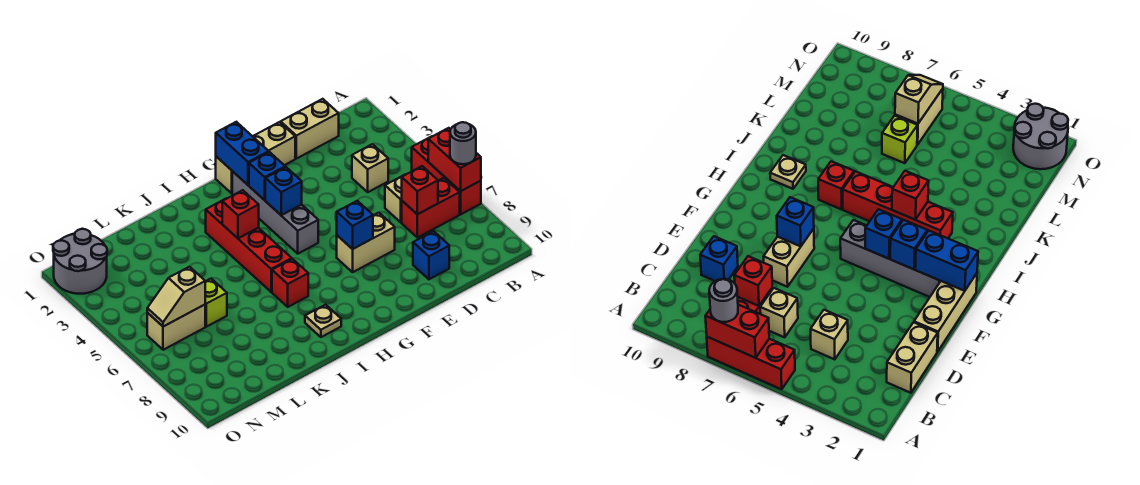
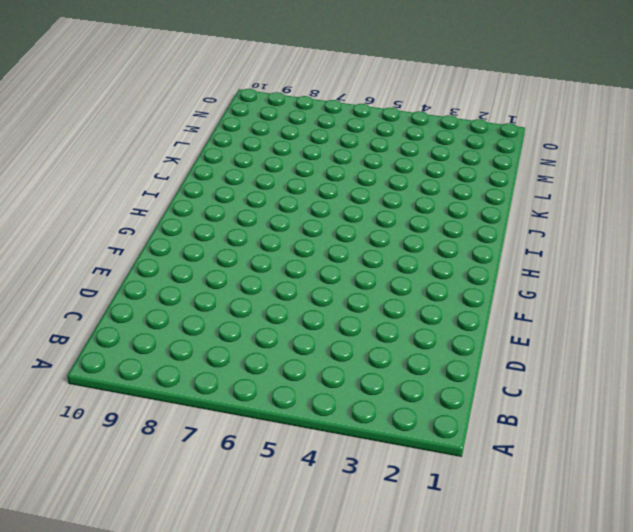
none -> red 1x3 brick [412,136,481,214]
none -> red 1x2 brick [402,178,460,238]
none -> tan 1x2 brick [281,99,339,159]

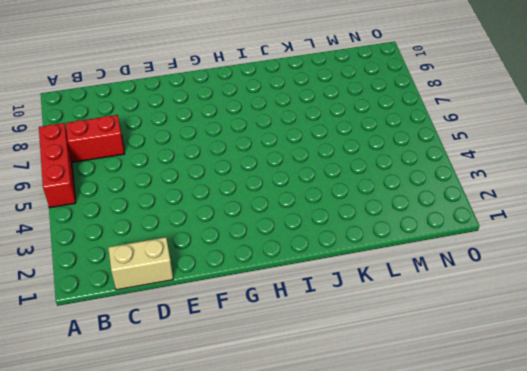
none -> tan 1x1 brick [352,144,388,192]
none -> tan 1x1 brick [385,174,406,222]
none -> blue 1x1 brick [413,231,449,279]

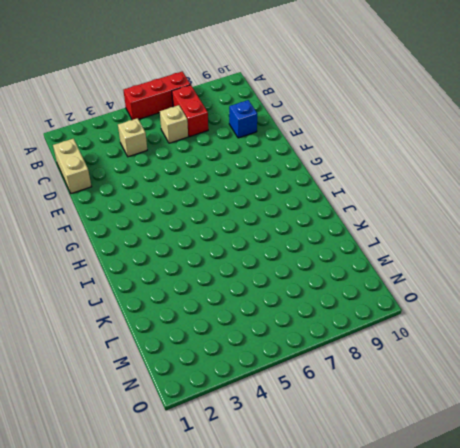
none -> tan 1x3 brick [216,122,295,193]
none -> tan 1x2 brick [337,213,395,272]
none -> grey 1x4 brick [232,171,318,254]

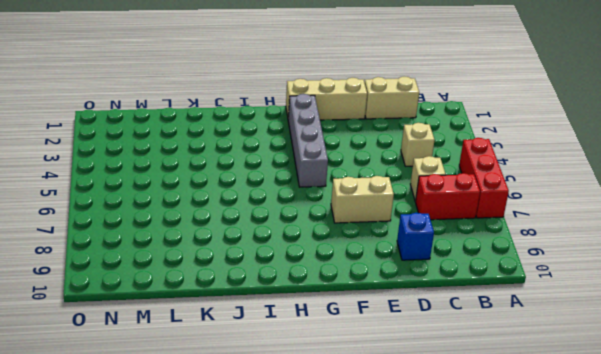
none -> red 1x4 brick [206,198,292,292]
none -> red 1x1 brick [272,259,308,307]
none -> tan 1x1 plate [305,305,341,337]

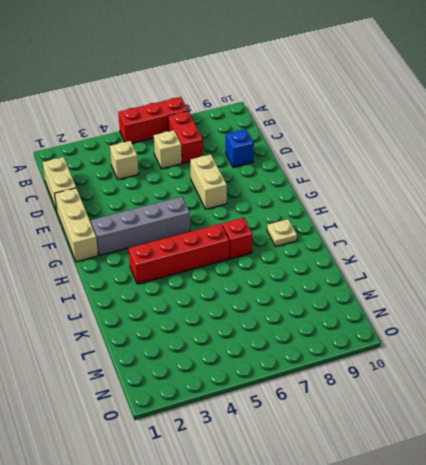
none -> lime 1x1 brick [205,279,227,327]
none -> tan 1x2 brick [147,305,205,350]
none -> grey 2x2 round brick [53,229,107,294]

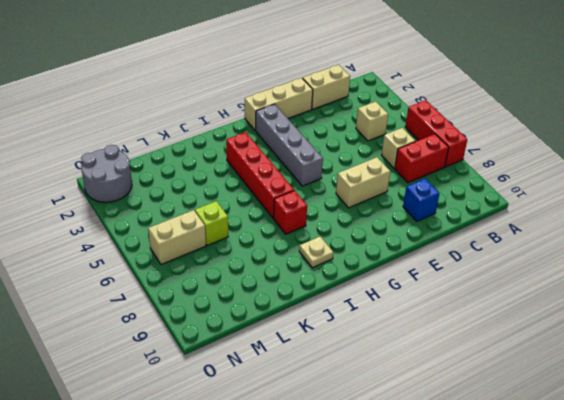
none -> red 1x2 brick [428,128,481,191]
none -> red 1x1 brick [402,166,438,214]
none -> blue 1x1 brick [337,201,373,249]

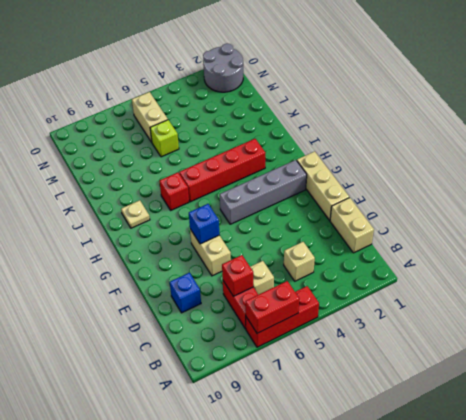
none -> blue 1x2 brick [216,122,269,185]
none -> blue 1x1 brick [249,152,285,200]
none -> blue 1x1 brick [265,167,302,215]

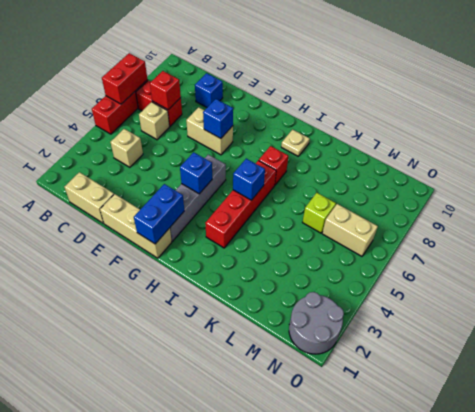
blue 1x1 brick [233,159,265,200] -> blue 1x1 brick moved to [249,152,285,200]
none -> red 1x1 brick [222,190,259,238]
none -> tan 1x2 slope [147,267,205,327]
none -> grey 1x1 round brick [450,122,476,164]

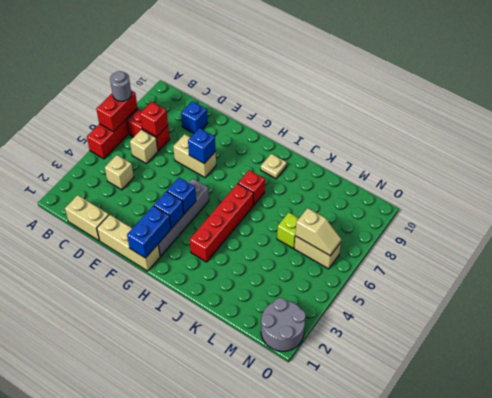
none -> red 1x1 brick [222,190,259,238]

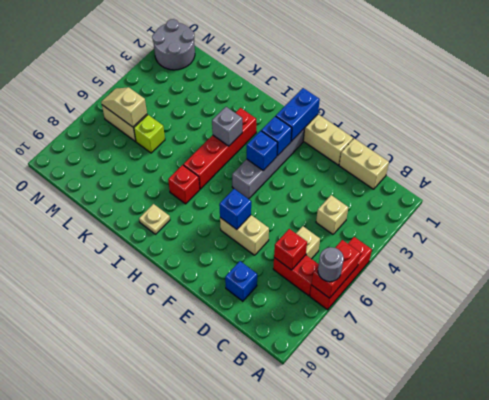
grey 1x1 brick [212,107,242,146] -> red 1x1 brick [222,190,259,238]

